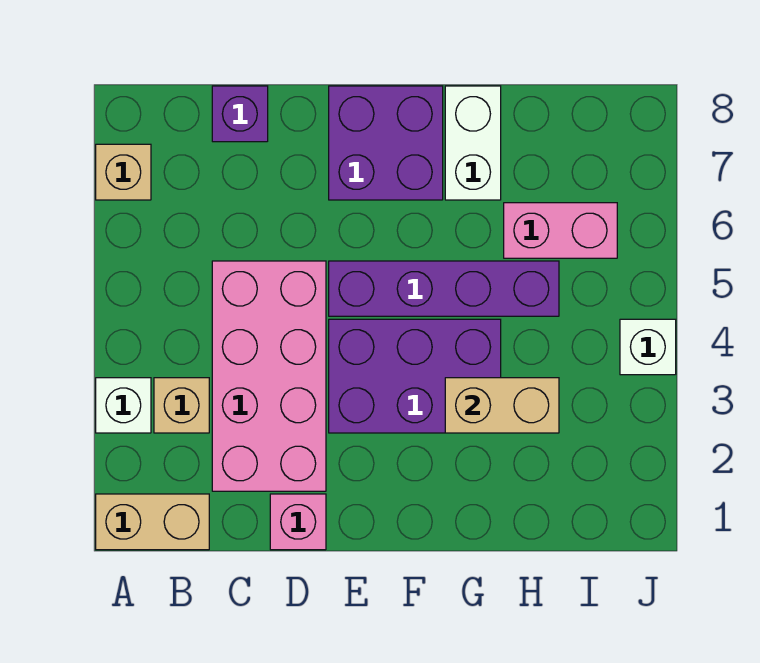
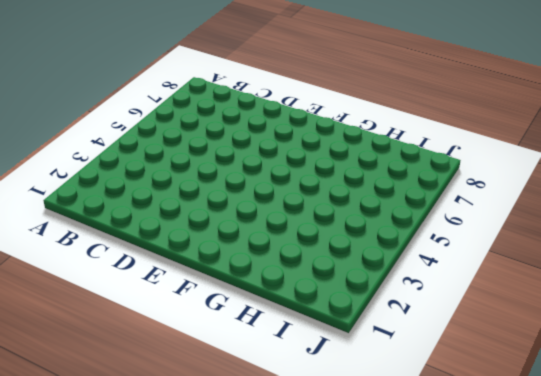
none -> tan 1x2 brick [96,494,209,550]
none -> white 1x1 brick [96,378,151,433]
none -> tan 1x1 brick [96,144,151,200]

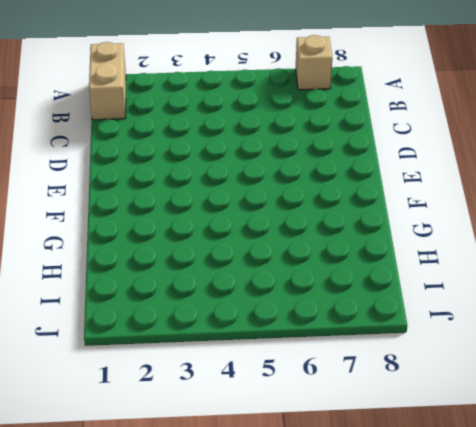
none -> white 1x1 brick [96,378,151,433]
none -> tan 1x1 brick [154,378,209,433]
none -> pink 2x4 brick [212,261,326,491]

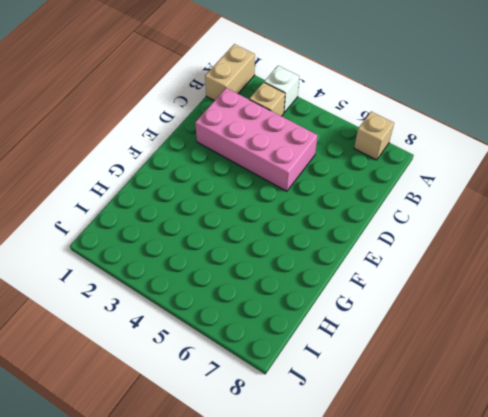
none -> purple 1x1 brick [212,86,268,142]
none -> pink 1x1 brick [270,494,326,550]
none -> purple 2x3 brick [329,319,501,433]

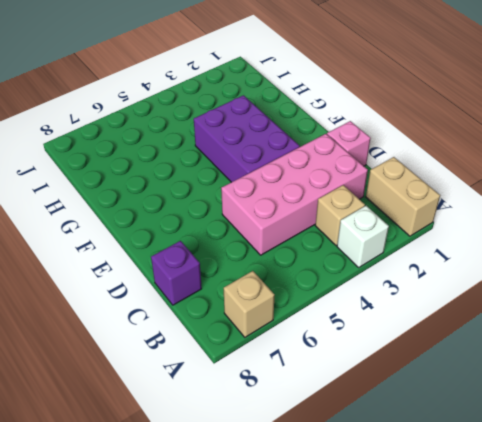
none -> purple 1x4 brick [329,261,559,316]
none -> purple 2x2 brick [329,86,443,200]
none -> white 1x2 brick [445,86,501,200]

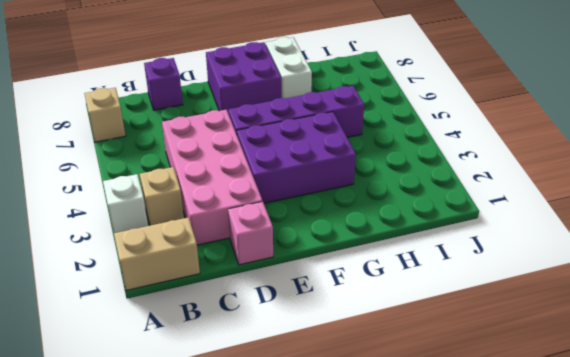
none -> pink 1x2 brick [504,203,617,258]
none -> white 1x1 brick [620,319,676,375]
none -> tan 1x2 brick [445,378,559,433]

